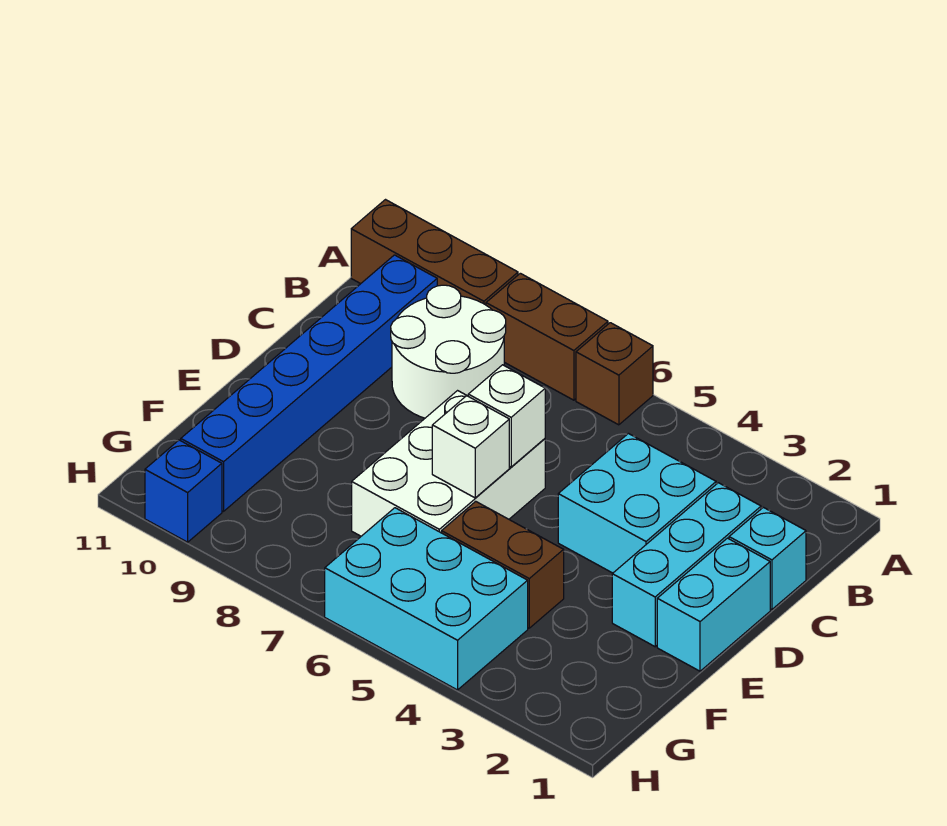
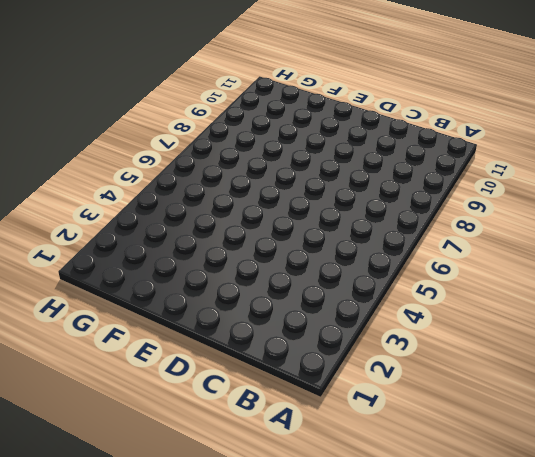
none -> brown 1x1 brick [576,323,653,425]
none -> brown 1x2 brick [486,273,608,400]
none -> brown 1x3 brick [351,200,518,305]

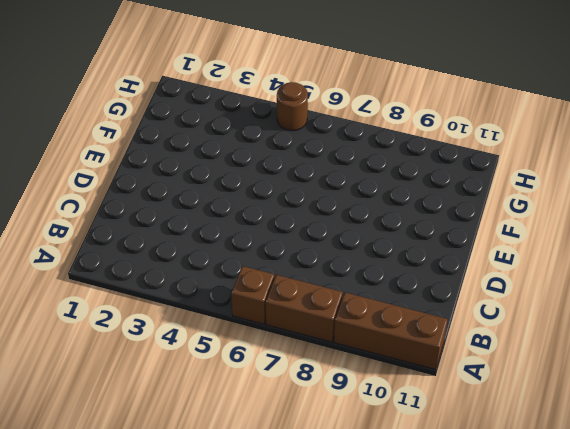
brown 1x1 round brick [277,82,308,131] -> cyan 2x3 brick [325,508,528,690]
none -> white 2x2 round brick [391,285,506,418]
none -> blue 1x6 brick [181,255,437,511]
none -> cyan 1x1 brick [729,507,806,610]

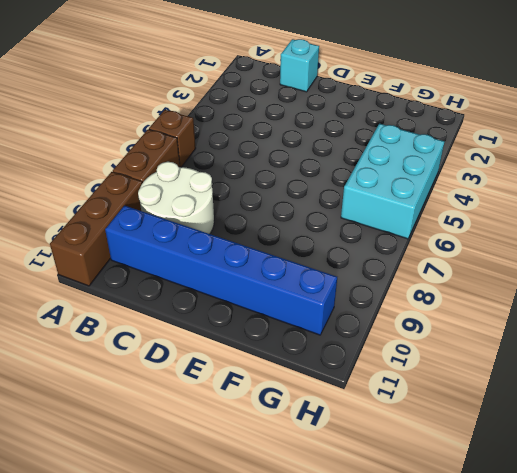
none -> cyan 1x3 brick [612,483,761,647]
none -> cyan 2x2 brick [558,434,716,573]
none -> cyan 1x2 brick [657,538,770,671]

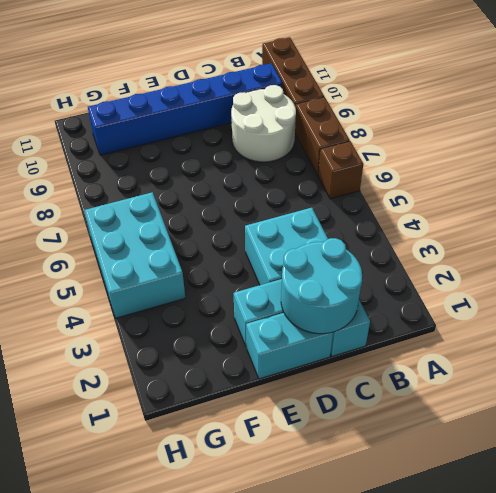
cyan 2x2 round brick [281,238,362,334] -> none
none -> white 2x3 brick [352,391,545,536]
none -> brown 1x2 brick [442,501,564,628]
none -> blue 1x1 brick [145,440,222,542]

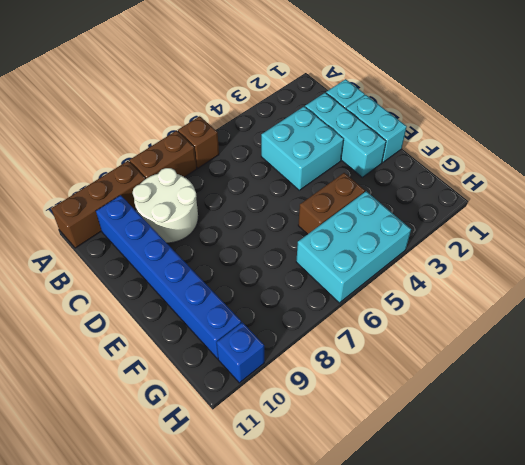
none -> white 2x3 brick [352,391,545,536]
none -> white 1x1 brick [468,365,545,467]
none -> white 1x1 brick [432,396,509,498]

